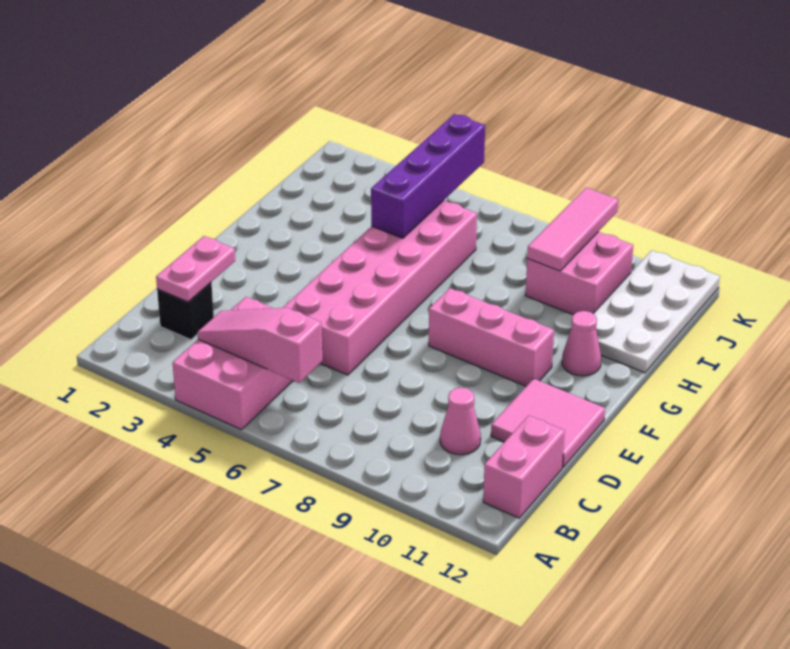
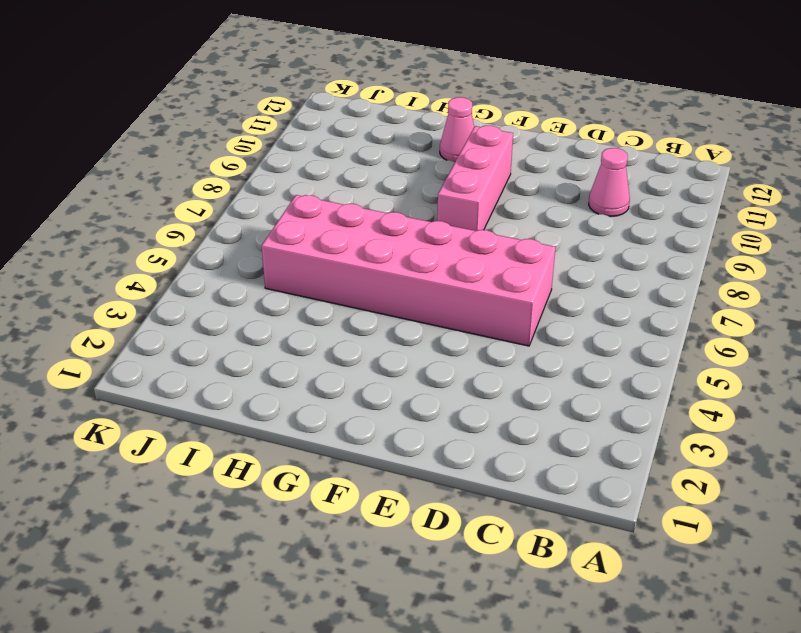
none -> pink 2x3 brick [172,297,293,430]
none -> pink 1x2 brick [483,416,565,518]
none -> black 1x1 brick [157,282,214,340]

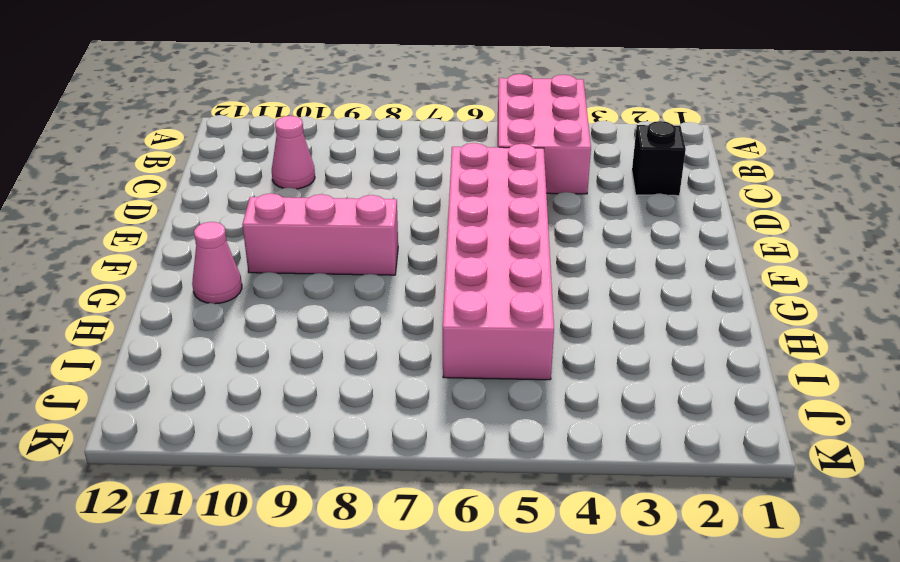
none -> pink 1x2 brick [483,416,565,518]
none -> pink 2x2 tile [491,379,605,467]
none -> white 2x4 plate [593,250,720,373]

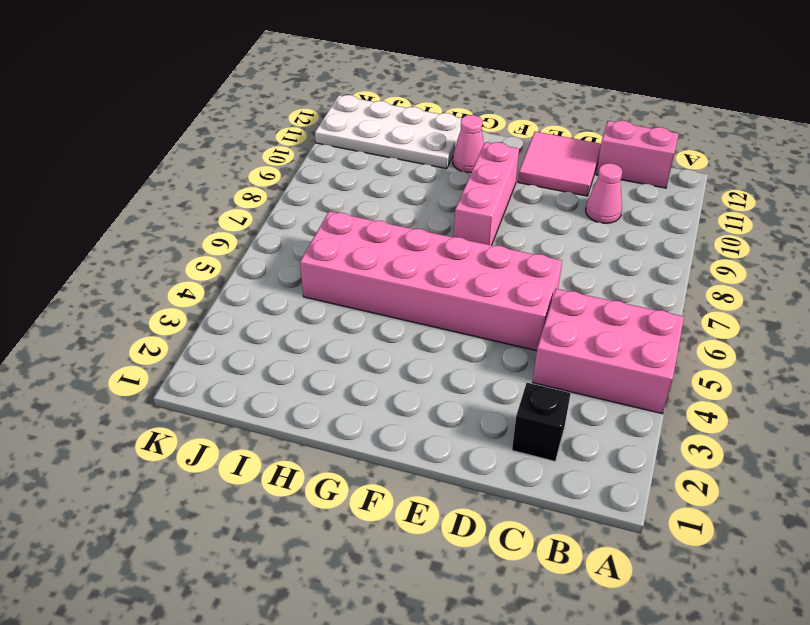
none -> pink 2x2 brick [525,232,633,315]
none -> pink 1x3 slope [197,308,322,383]
none -> pink 1x2 plate [156,236,235,302]

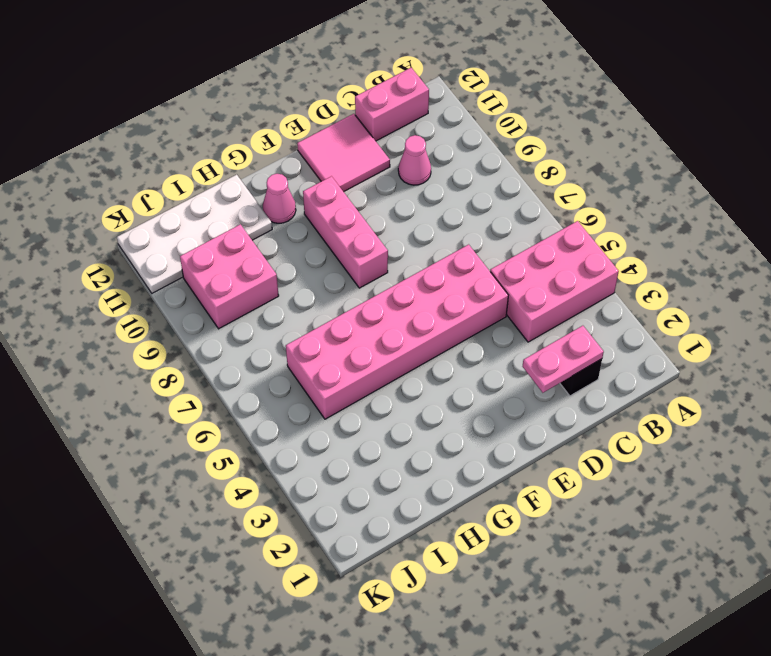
none -> pink 1x3 slope [197,308,322,383]
none -> purple 1x4 brick [371,114,485,238]
none -> pink 1x3 tile [527,188,618,271]

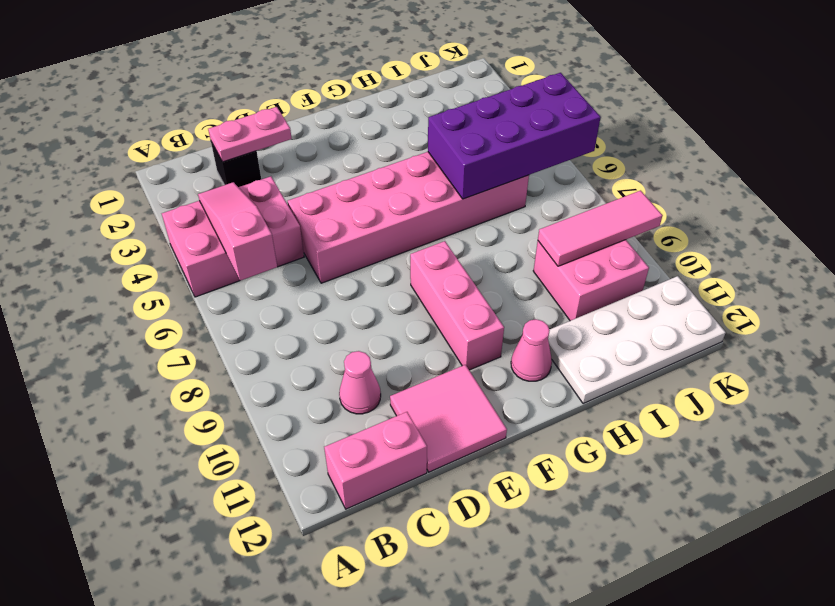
purple 2x4 brick [428,73,601,199] -> purple 1x4 brick [371,114,485,238]

